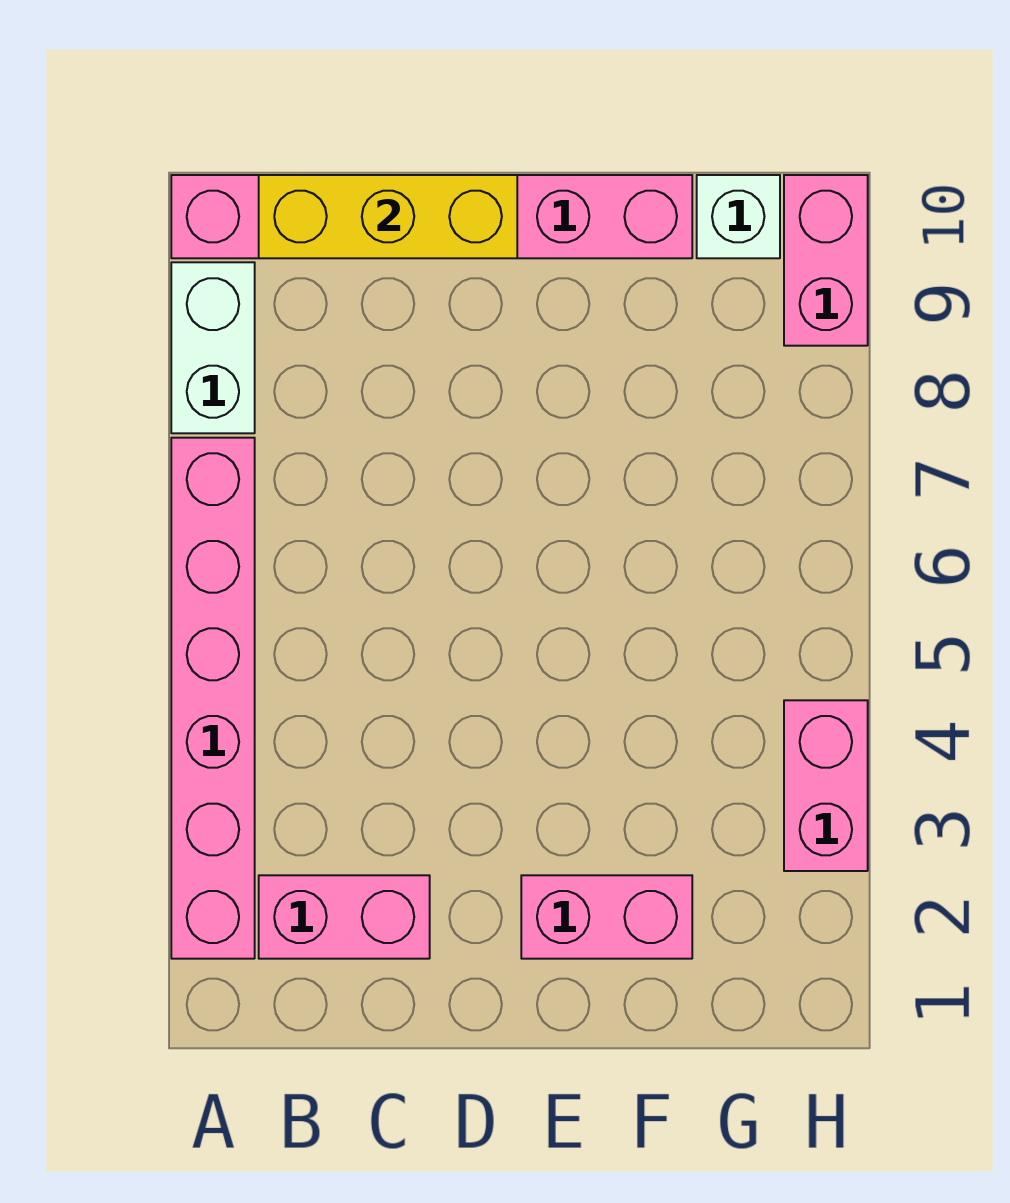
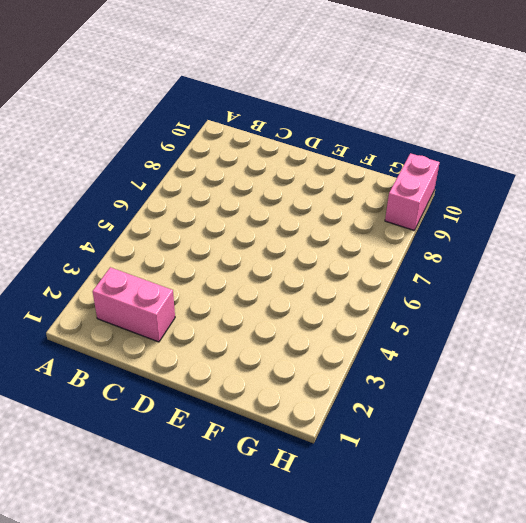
none -> pink 1x6 brick [171,438,255,959]
none -> white 1x2 brick [171,262,255,433]

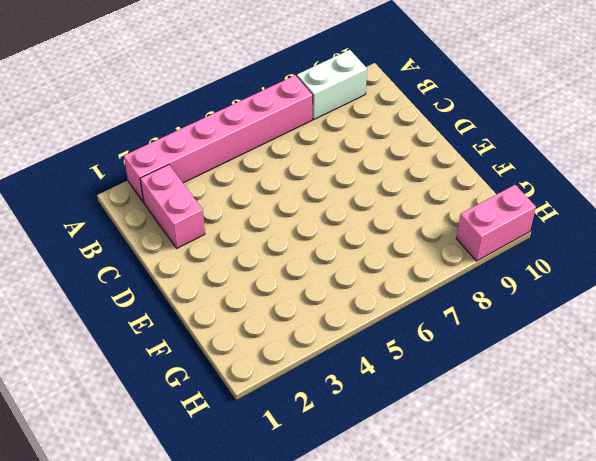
none -> pink 1x6 brick [171,175,692,258]
none -> pink 1x2 brick [521,875,692,959]

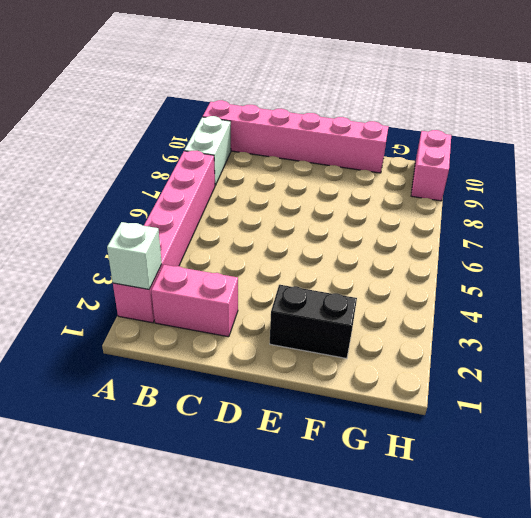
white 1x1 brick [107,222,162,289] -> white 1x1 brick moved to [697,175,780,258]
black 1x2 brick [270,285,357,359] -> pink 1x2 brick [521,875,692,959]
none -> pink 1x2 brick [784,700,868,871]
none -> yellow 1x3 brick [259,175,517,258]

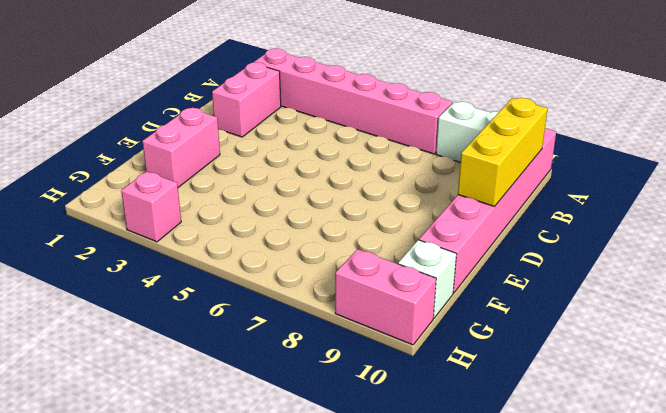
pink 1x1 brick [121,171,181,242] -> pink 1x2 brick [784,700,868,871]

